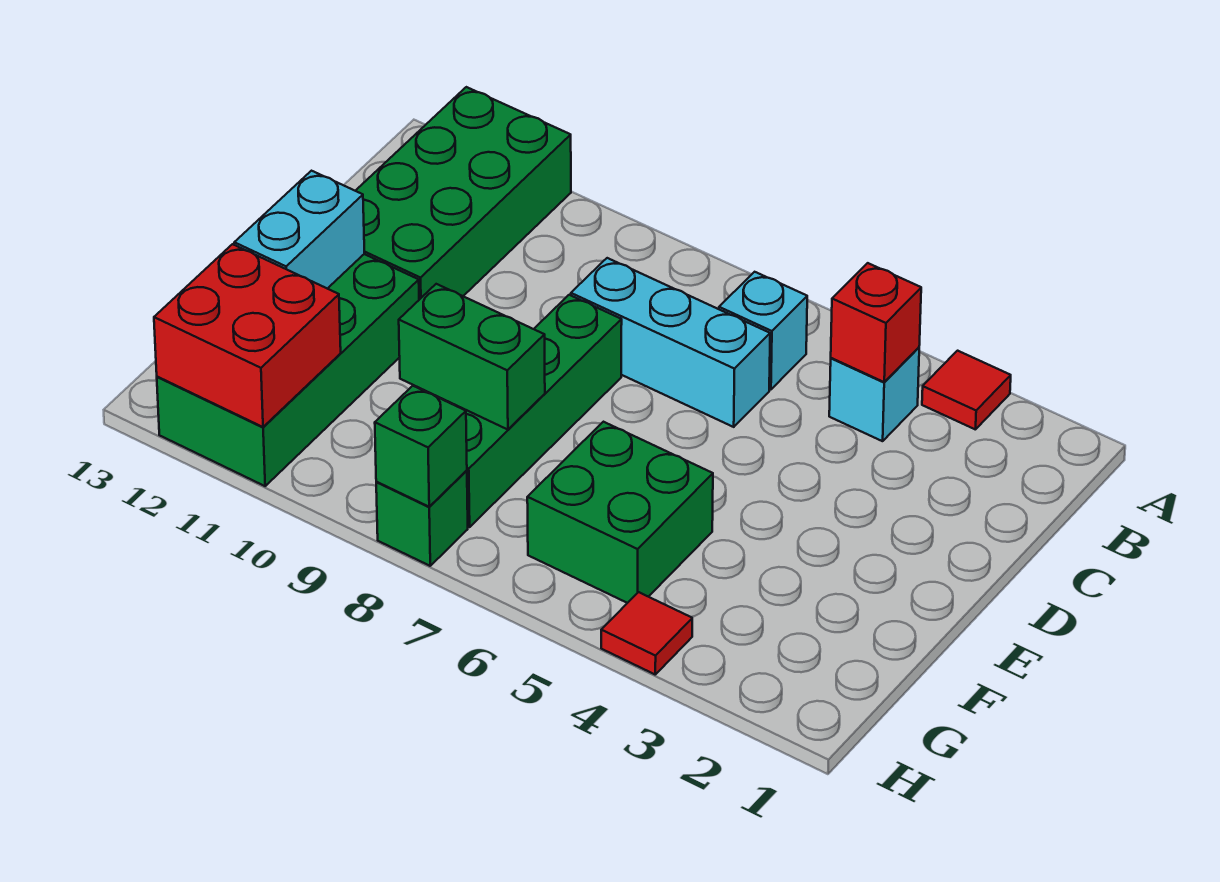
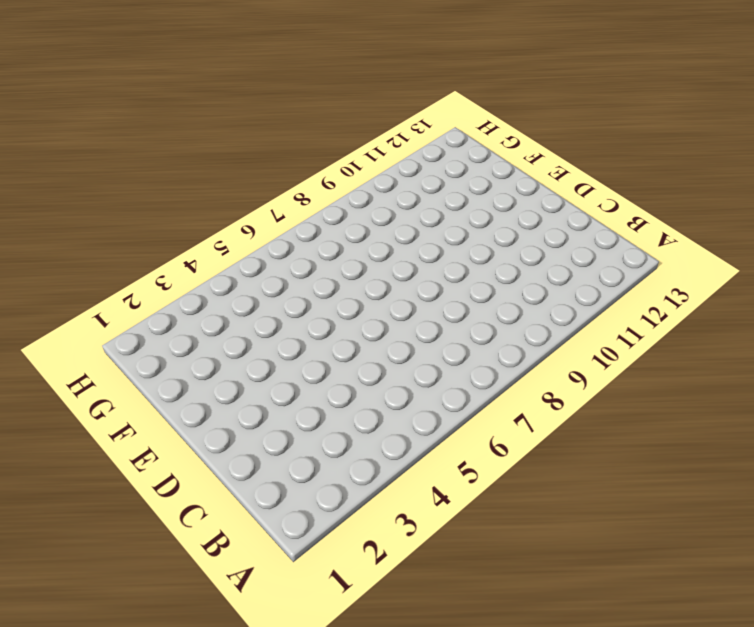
none -> red 1x1 tile [922,351,1011,430]
none -> green 2x4 brick [356,87,571,300]
none -> cyan 1x1 brick [829,348,919,441]

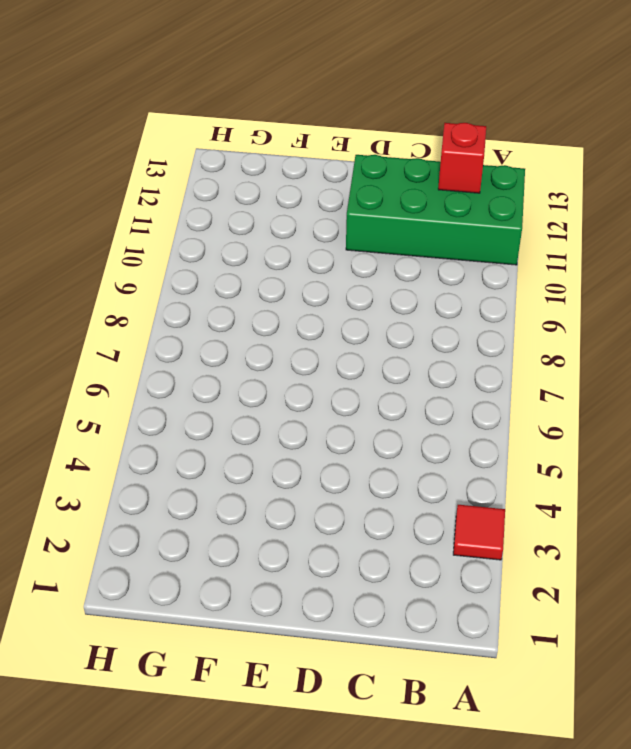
red 1x1 brick [438,123,486,193] -> red 1x1 brick moved to [831,263,921,382]
none -> cyan 1x1 brick [829,348,919,441]
none -> cyan 1x1 brick [719,272,807,389]
none -> cyan 1x3 brick [571,258,770,427]

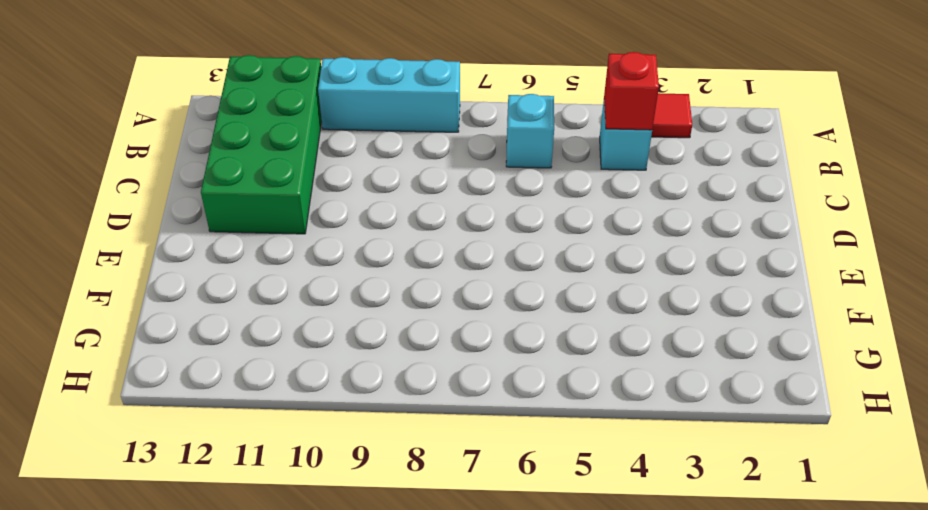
cyan 1x3 brick [318,57,460,132] -> cyan 1x3 brick moved to [571,258,770,427]
none -> green 1x4 brick [455,295,622,527]
none -> green 2x4 brick [157,254,419,486]
none -> green 2x2 brick [527,422,713,603]

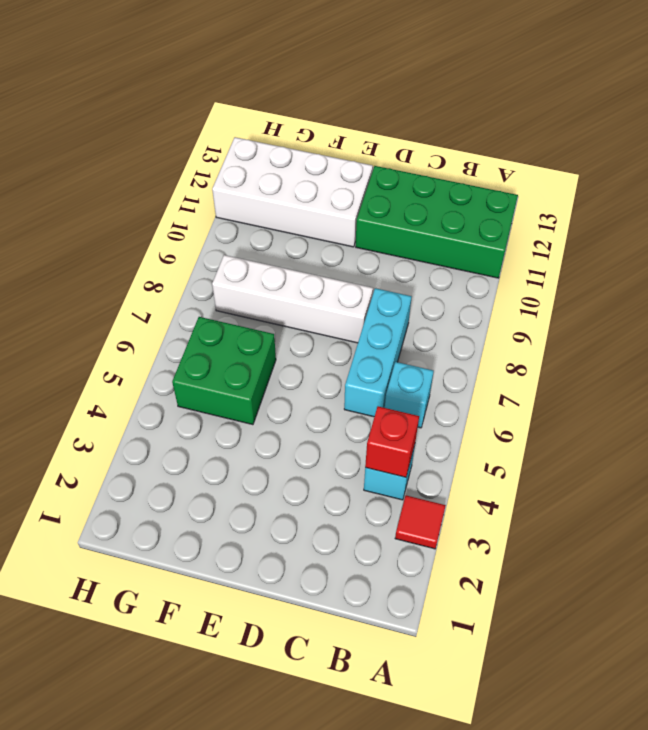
white 1x4 brick [212,255,373,343] -> green 1x4 brick [455,295,622,527]
white 2x4 brick [212,137,373,247] -> green 2x4 brick [157,254,419,486]
none -> red 1x1 tile [601,592,692,674]
none -> green 1x1 brick [376,470,468,566]
none -> cyan 1x2 brick [234,171,365,289]

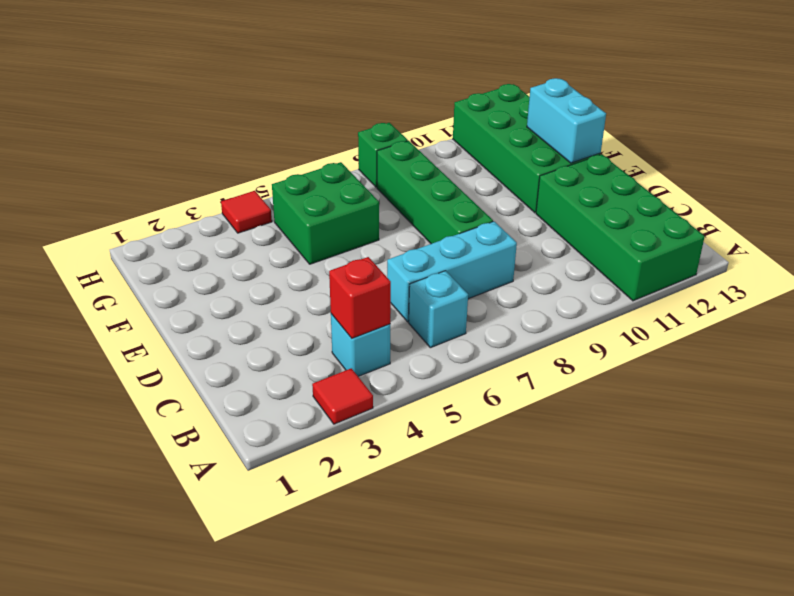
none -> green 1x2 brick [399,284,545,430]
none -> red 2x2 brick [154,244,341,427]
none -> green 1x1 brick [375,386,467,507]

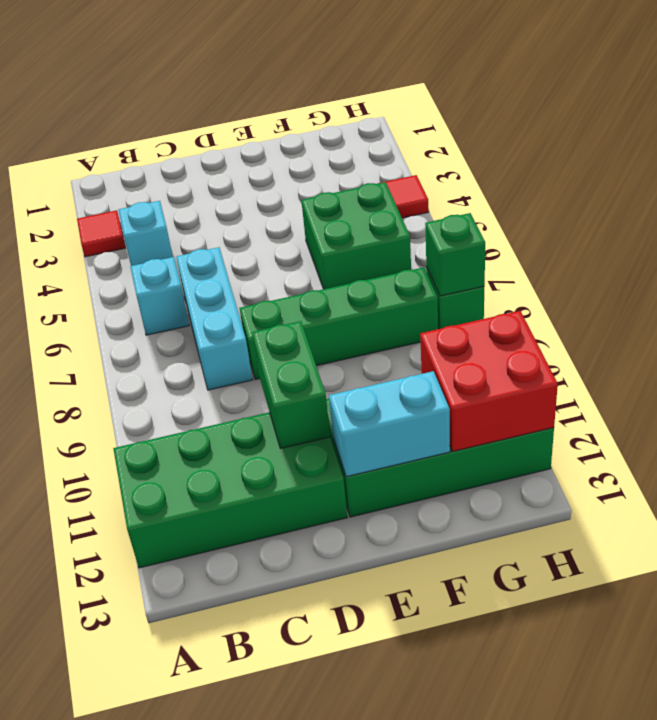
green 1x2 brick [252,321,330,449] -> green 1x2 brick moved to [399,284,545,430]
none -> red 1x1 brick [831,263,921,382]

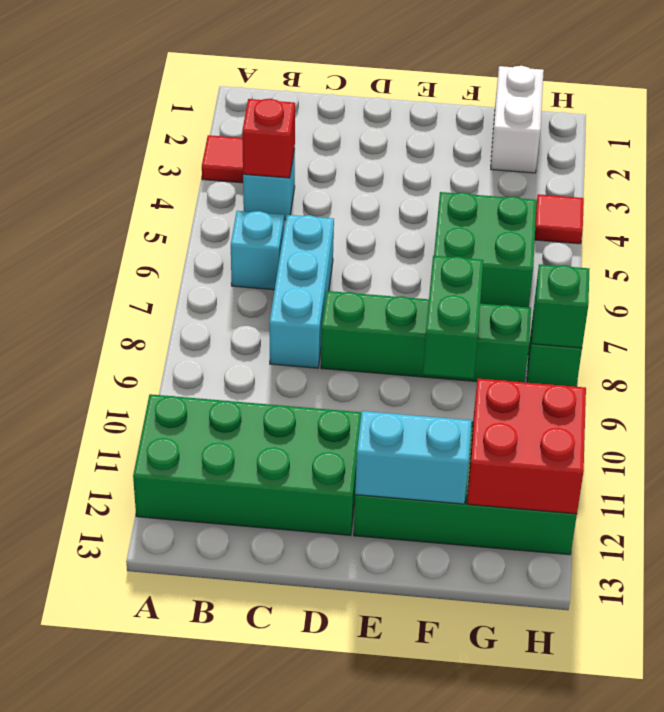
white 1x2 brick [491,66,544,173] -> none

